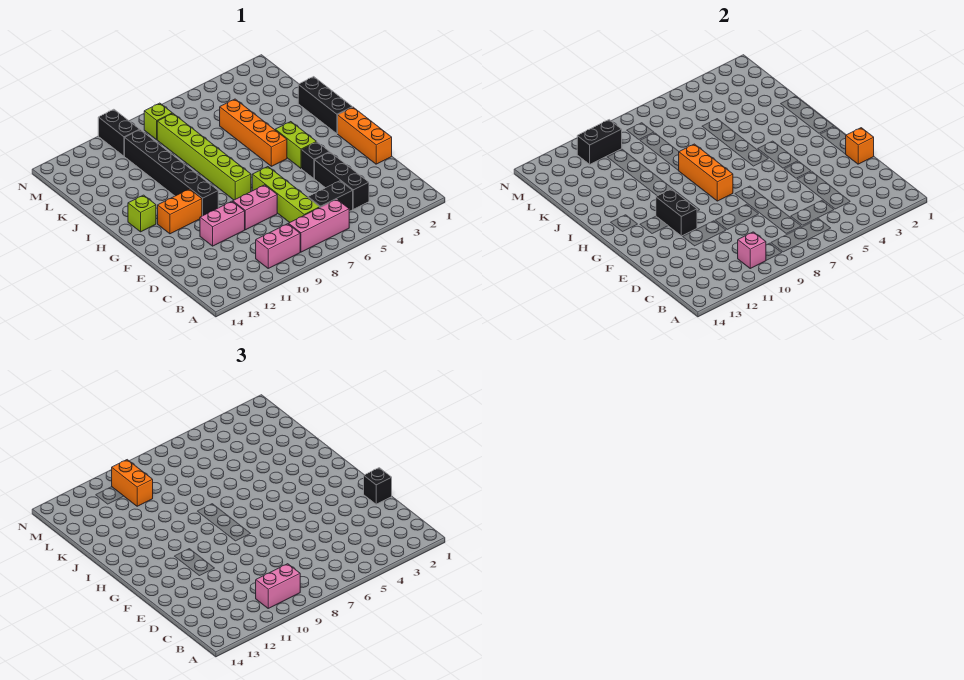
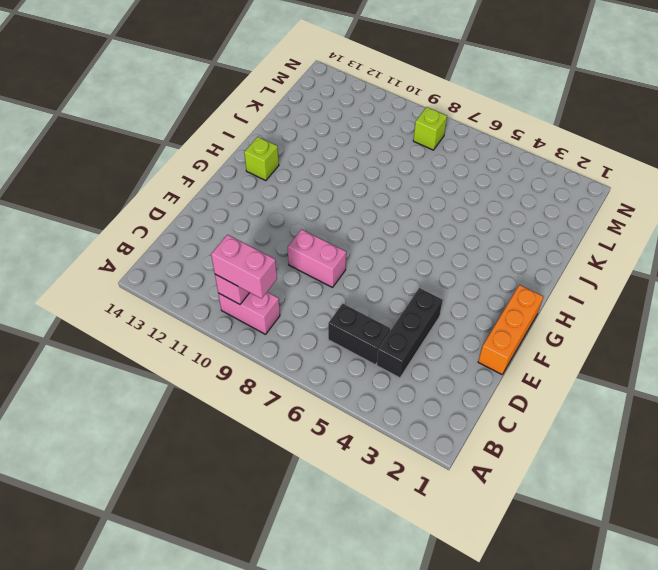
none -> pink 1x3 brick [289,199,349,252]
none -> lime 1x4 brick [252,167,320,223]
none -> pink 1x2 brick [200,201,245,246]

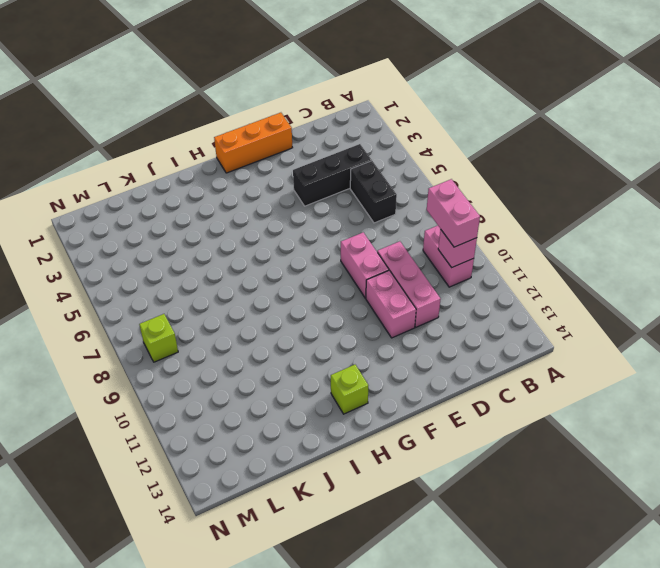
pink 1x3 brick [377,241,440,327] -> pink 1x3 brick moved to [289,199,349,252]
none -> lime 1x4 brick [252,167,320,223]
none -> black 1x1 brick [302,142,329,179]
none -> lime 1x2 brick [275,122,316,168]

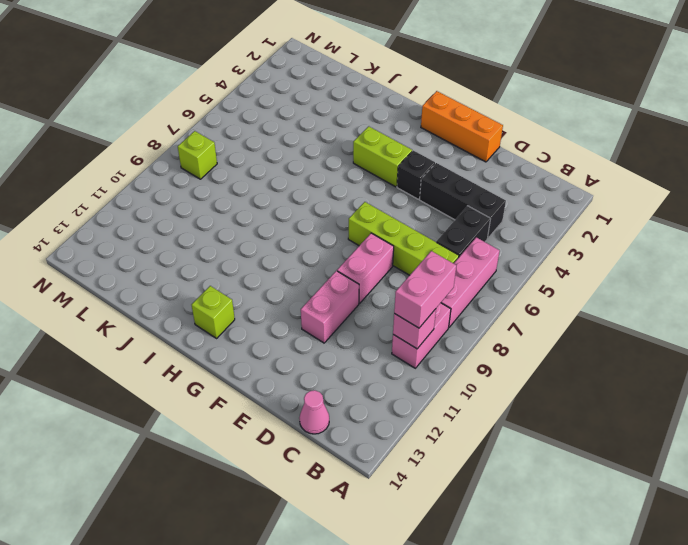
pink 1x1 cone [299,390,329,434] -> none
none -> lime 1x6 brick [157,113,251,200]
none -> black 1x6 brick [125,130,218,216]
none -> orange 1x2 brick [158,189,202,234]

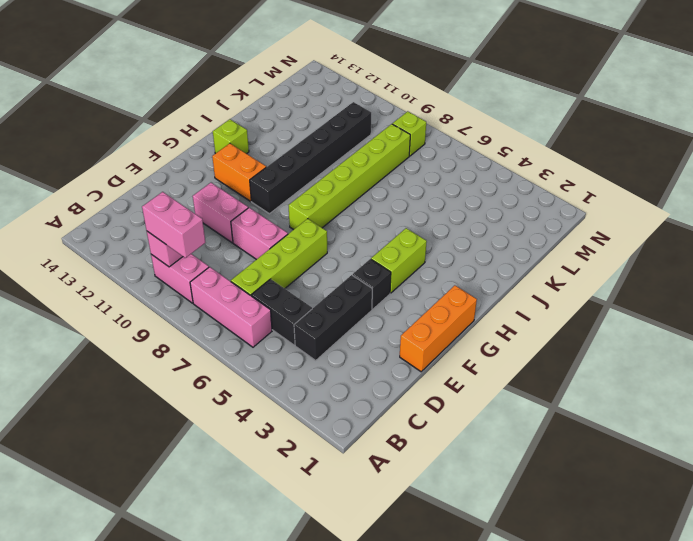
none -> black 1x3 brick [298,77,352,134]
none -> orange 1x4 brick [220,99,287,166]
none -> black 1x2 brick [98,109,140,156]

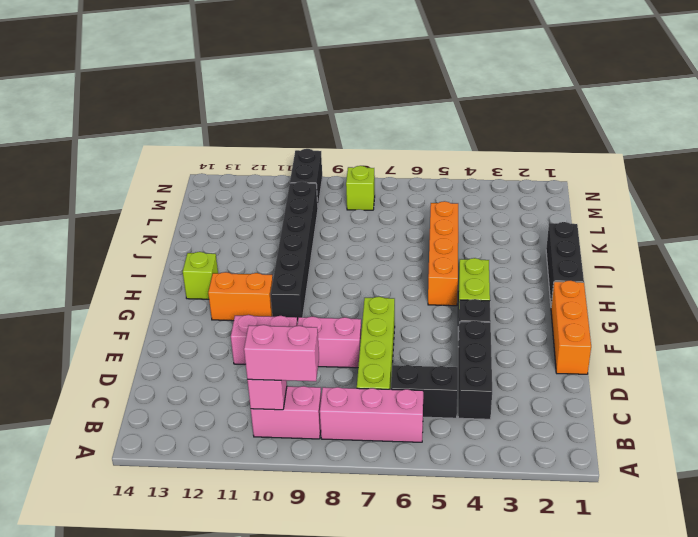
none -> lime 1x6 brick [157,113,251,200]
none -> orange 1x1 brick [846,128,874,164]
none -> black 1x2 brick [656,189,697,236]

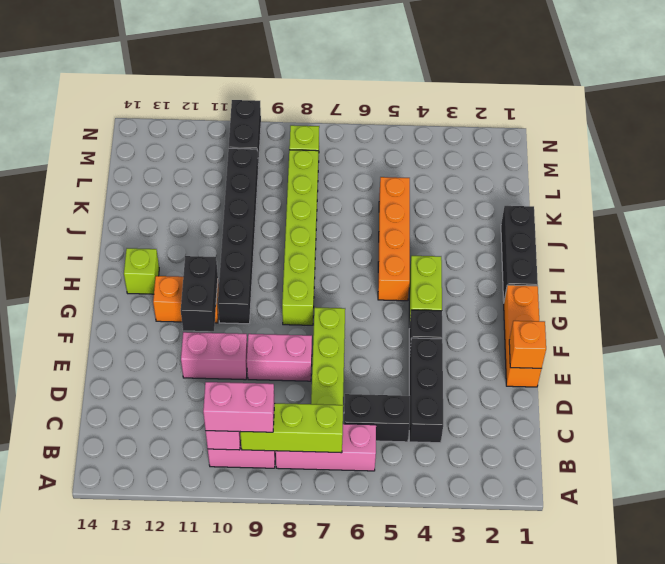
lime 1x3 brick [240,403,343,453] -> none
none -> orange 1x3 brick [678,144,733,201]
none -> black 1x2 brick [577,120,622,164]
none -> black 1x1 brick [364,468,392,504]

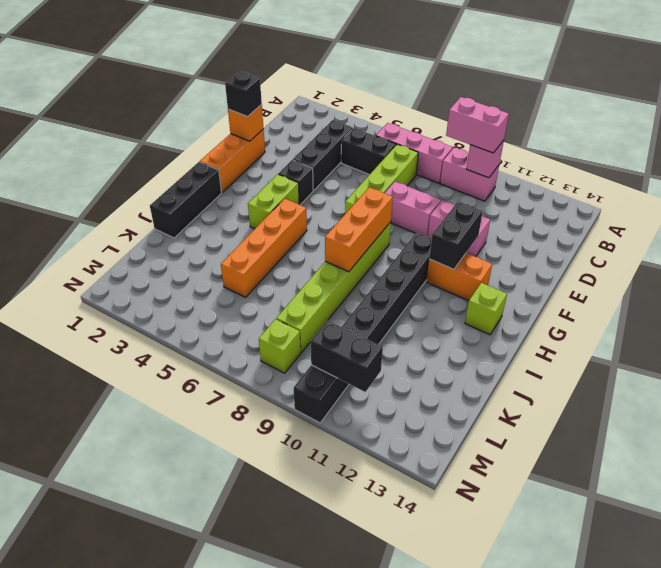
none -> orange 1x2 brick [112,460,153,506]

